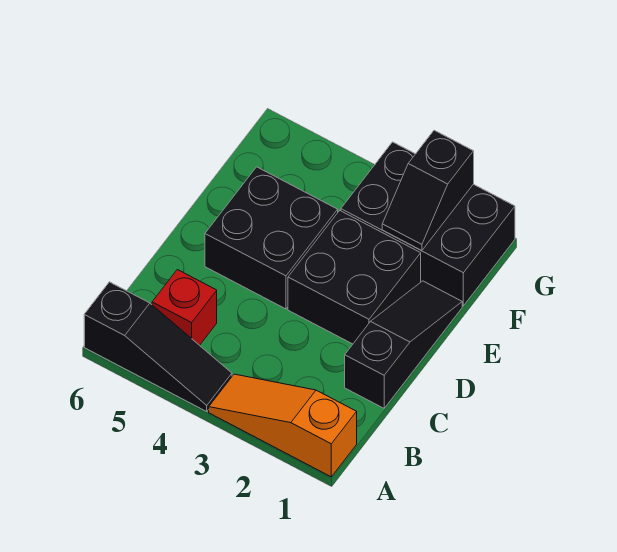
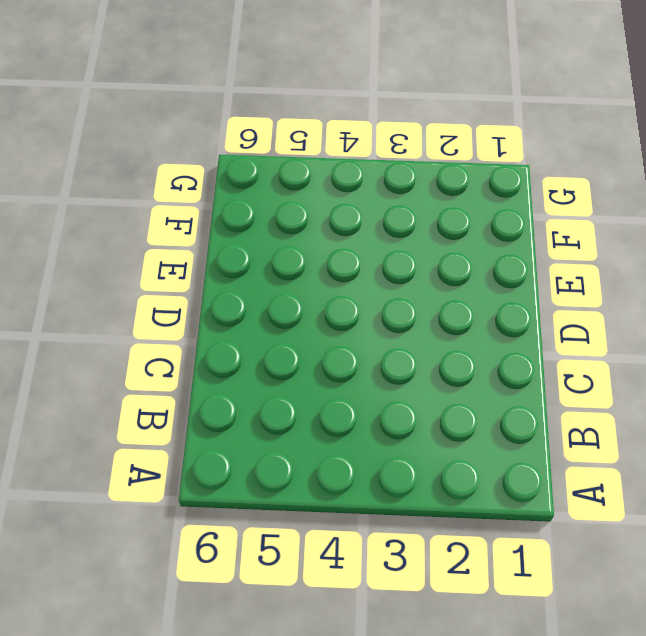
none -> orange 1x3 slope [209,374,357,477]
none -> black 1x3 slope [84,282,232,411]

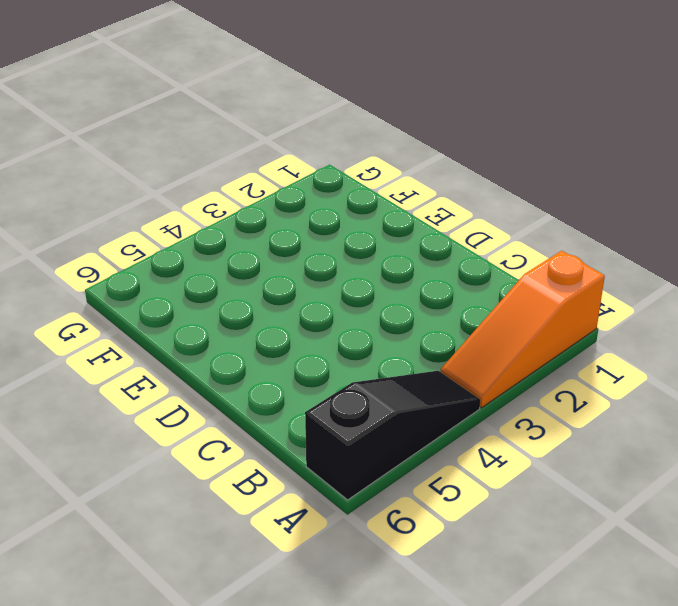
none -> red 1x1 brick [152,270,217,345]
none -> black 1x3 slope [345,281,462,408]

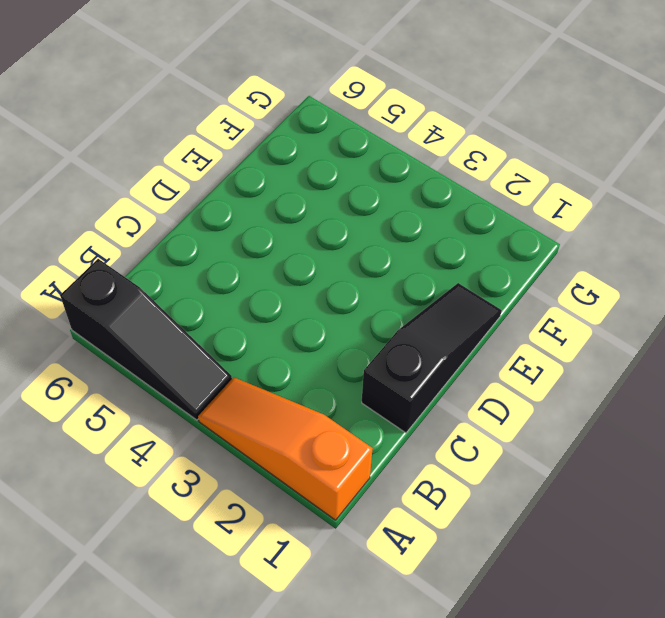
none -> red 1x1 brick [152,270,217,345]
none -> black 2x2 brick [288,211,421,344]

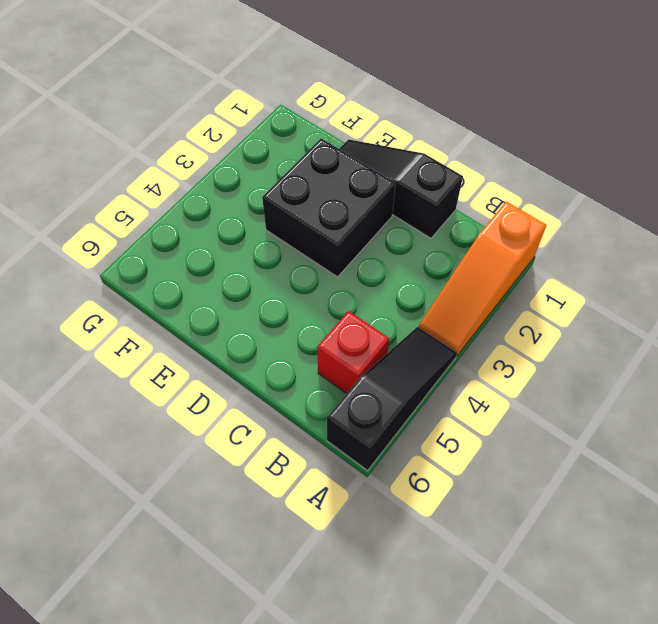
none -> black 2x2 brick [205,167,338,309]
none -> black 2x3 brick [341,142,515,306]

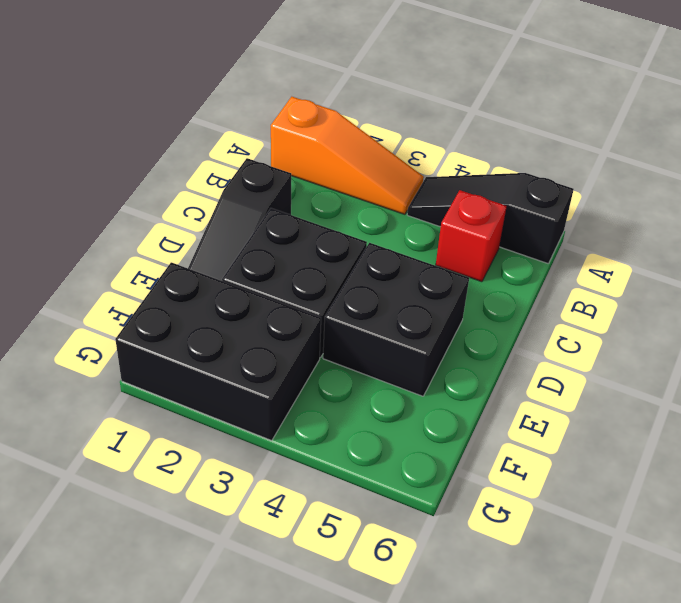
none -> black 1x2 slope [382,130,474,251]

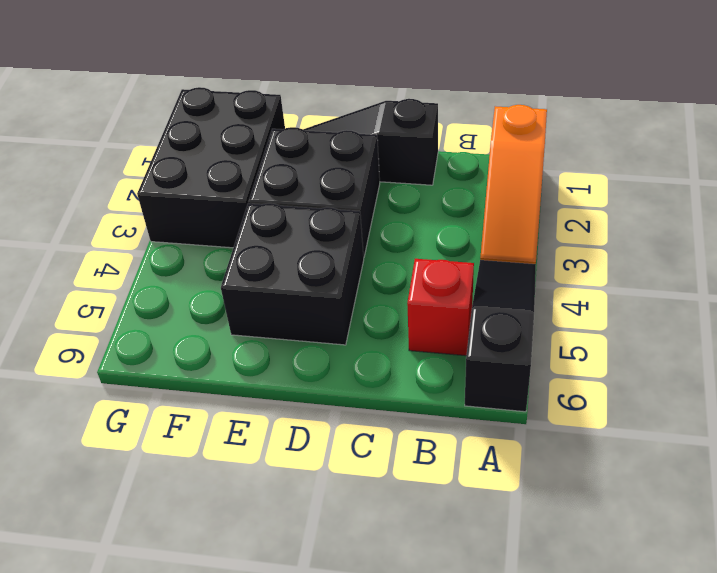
none -> black 1x2 slope [382,130,474,251]

